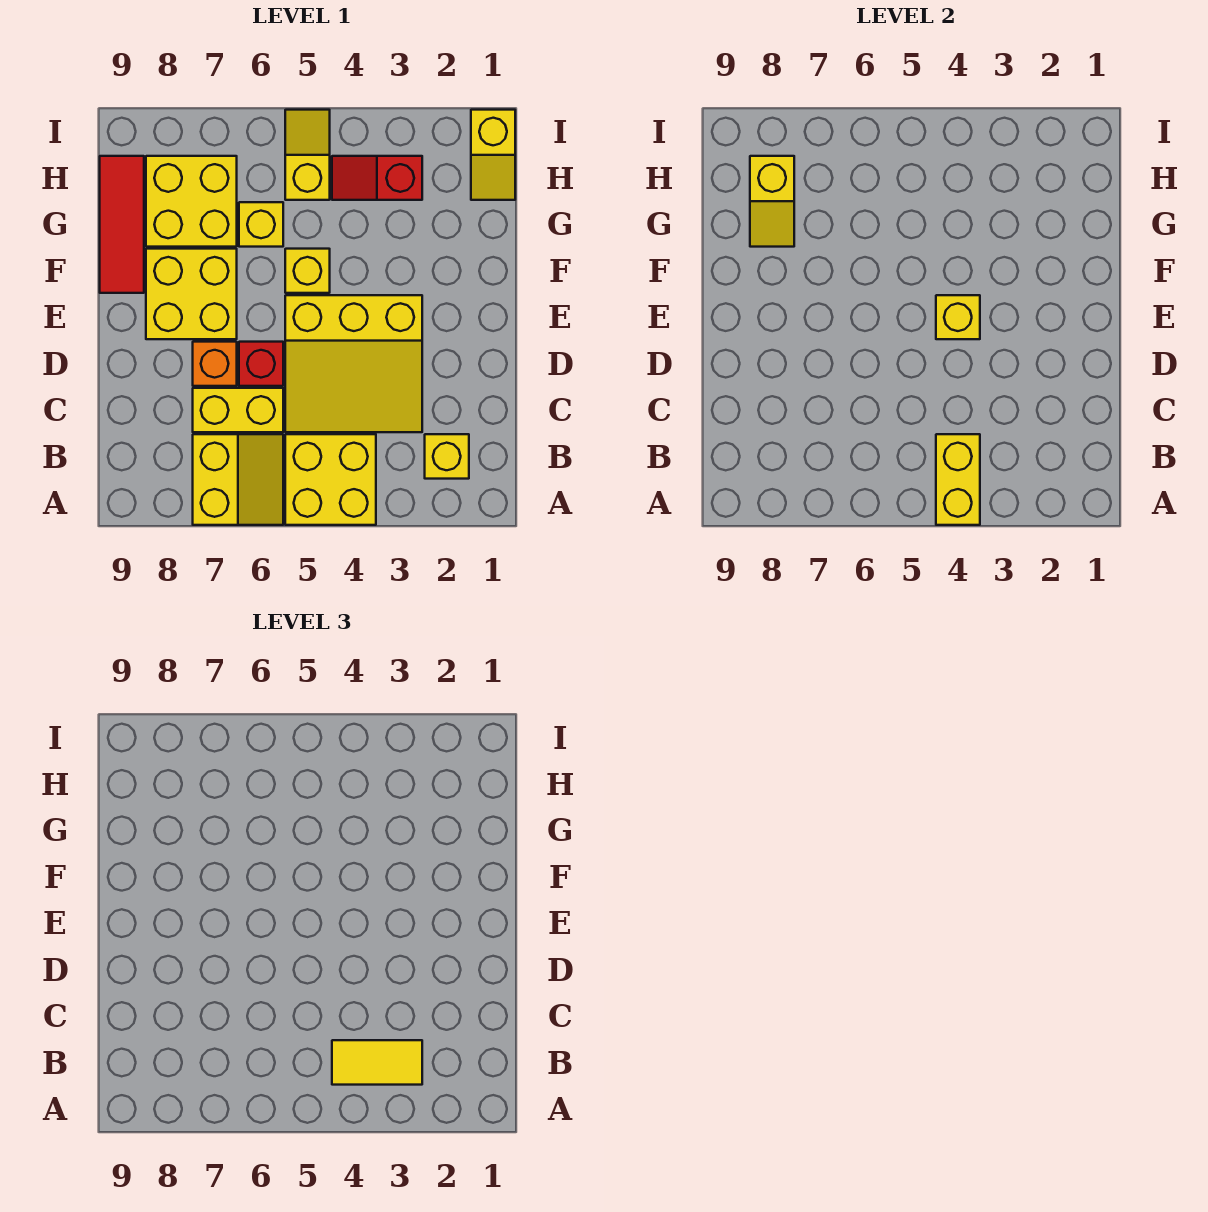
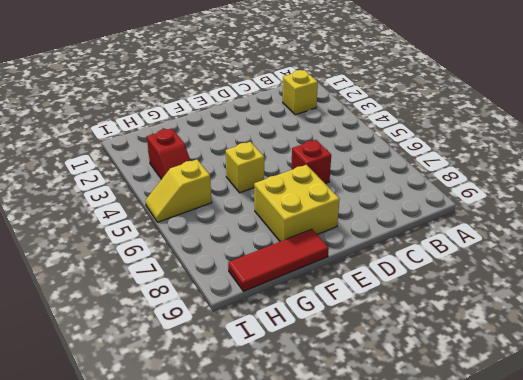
none -> yellow 2x2 brick [285,434,376,525]
none -> yellow 2x2 slope [193,434,283,525]
none -> yellow 3x3 slope [285,295,422,432]

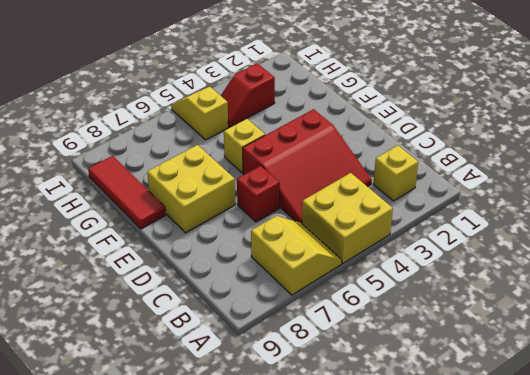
red 3x3 slope [243,109,372,223] -> yellow 3x3 slope [285,295,422,432]
none -> yellow 1x2 brick [193,388,283,432]
none -> orange 1x1 brick [193,342,237,386]
none -> yellow 1x1 brick [239,202,283,247]

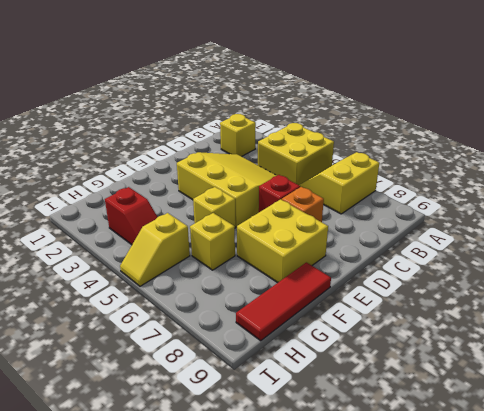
none -> yellow 1x2 brick [193,388,283,432]
none -> yellow 2x2 brick [146,156,237,247]
none -> yellow 1x2 slope [471,110,515,200]

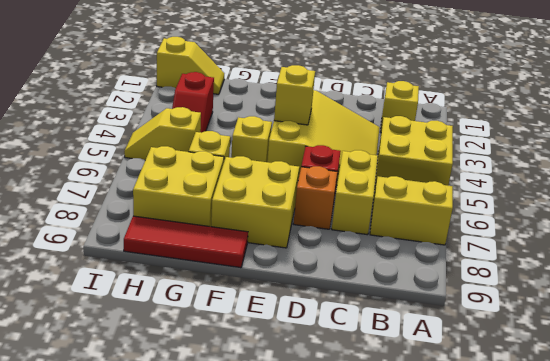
none -> yellow 1x2 brick [936,434,980,525]
none -> yellow 1x2 slope [750,156,794,247]
none -> yellow 1x2 tile [332,1040,422,1085]

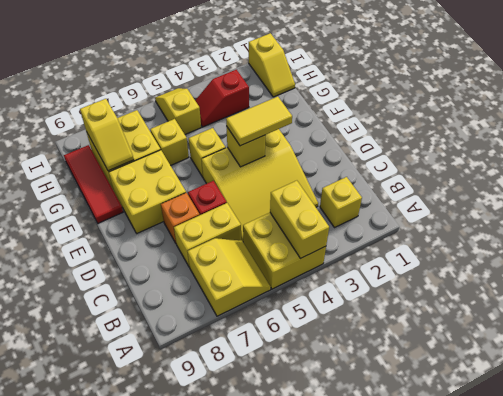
yellow 1x2 tile [226,96,292,146] -> yellow 1x2 tile moved to [332,1040,422,1085]

